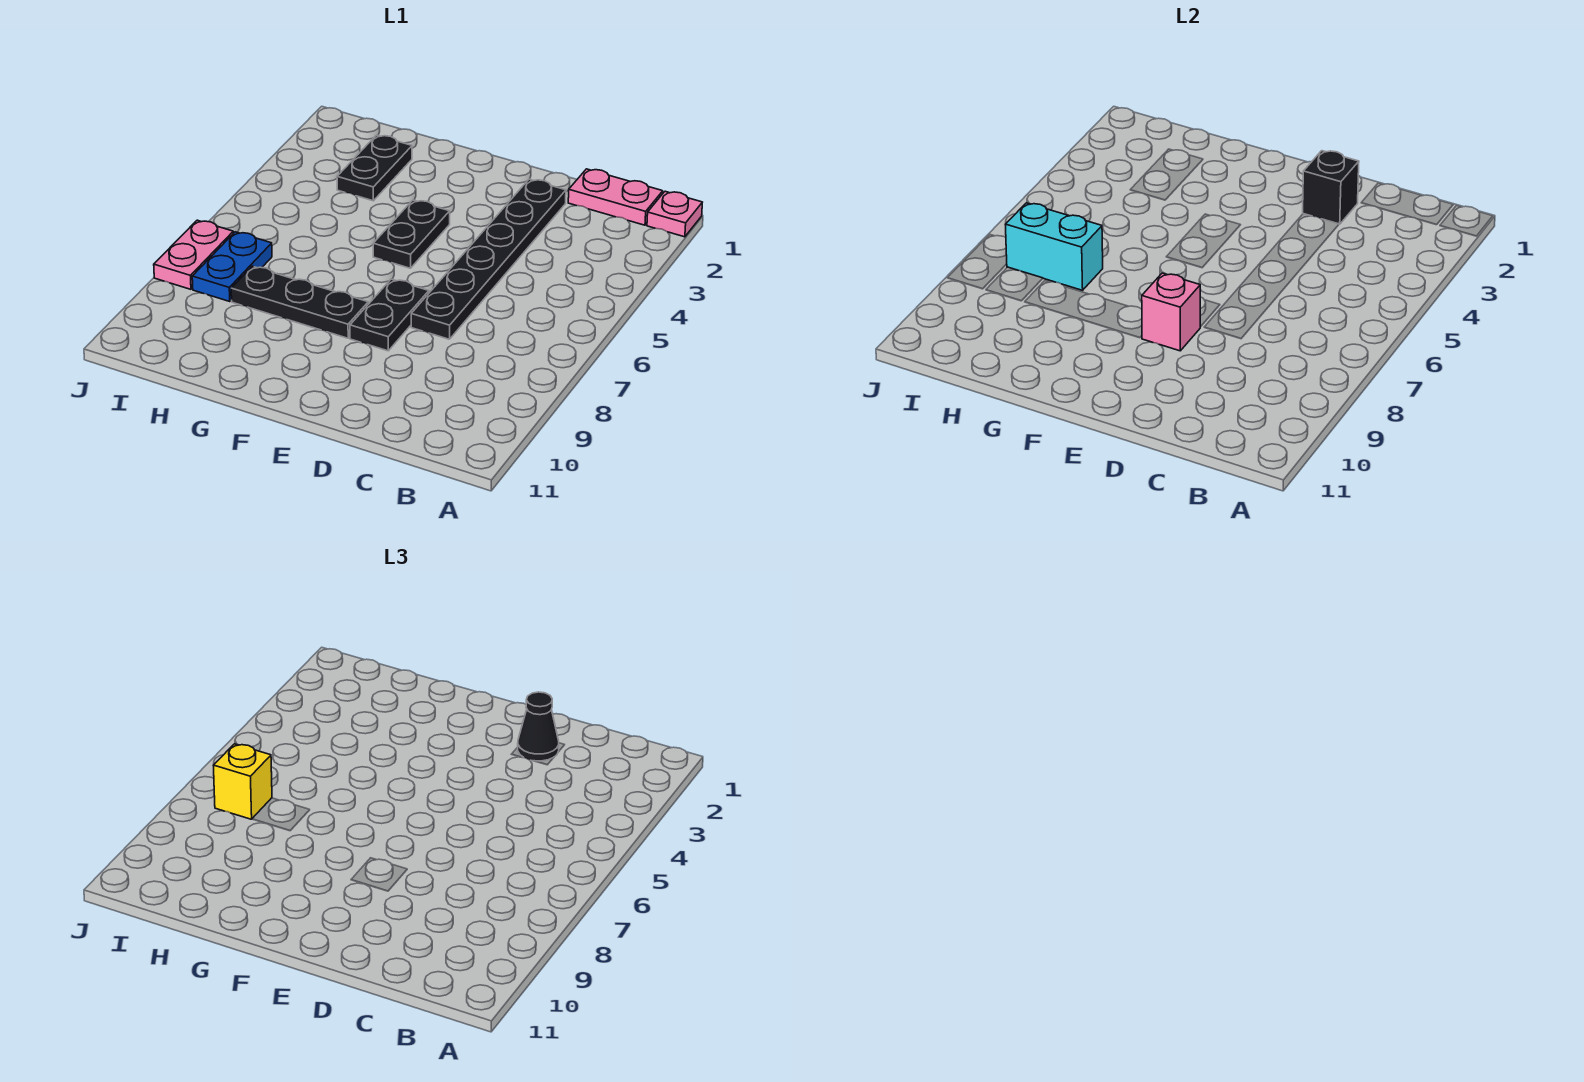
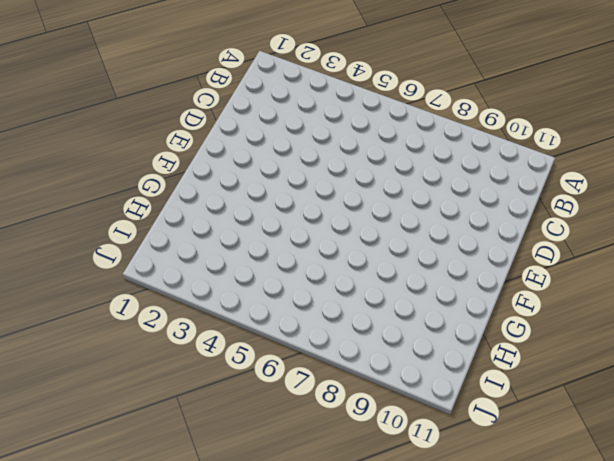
none -> pink 1x1 plate [647,191,702,237]
none -> pink 1x2 plate [568,169,663,225]
none -> black 1x6 plate [411,179,566,339]

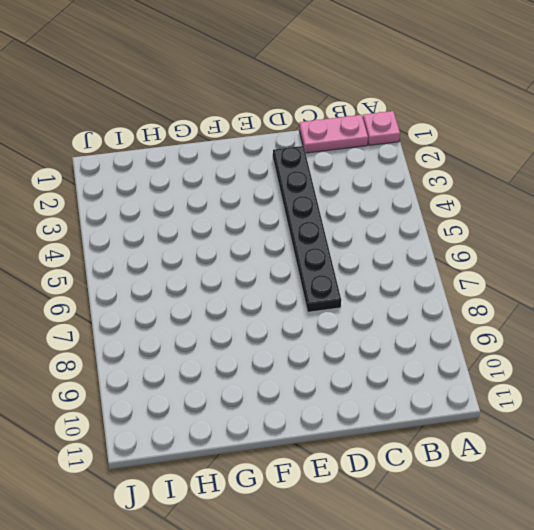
none -> black 1x2 plate [350,279,429,351]
none -> black 1x2 plate [373,200,450,268]
none -> black 1x3 plate [231,266,368,338]

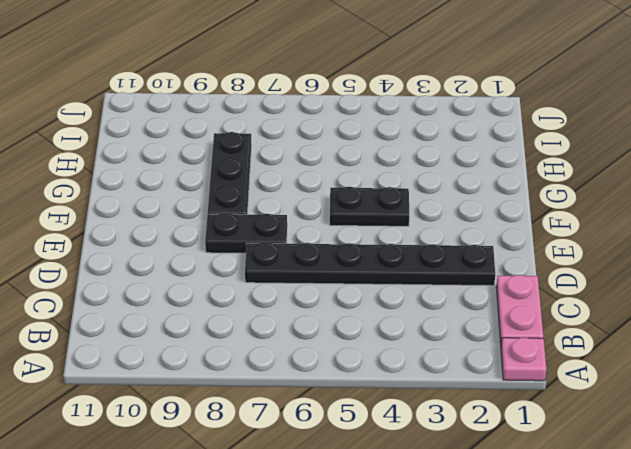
none -> black 1x2 plate [337,135,412,201]
none -> blue 1x2 plate [192,232,272,301]
none -> pink 1x2 plate [154,220,233,289]

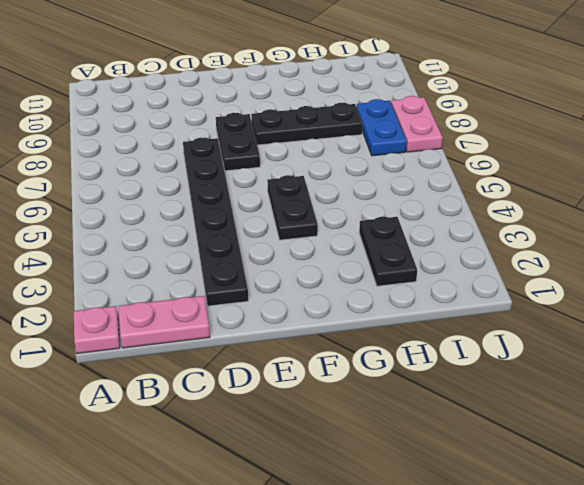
none -> black 1x1 brick [1303,151,1359,224]
none -> pink 1x1 brick [1142,273,1200,351]
none -> cyan 1x2 brick [1005,203,1103,290]

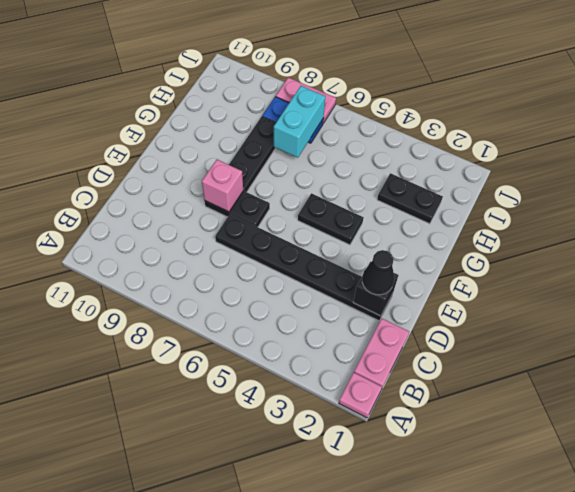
none -> yellow 1x1 brick [213,744,272,819]

